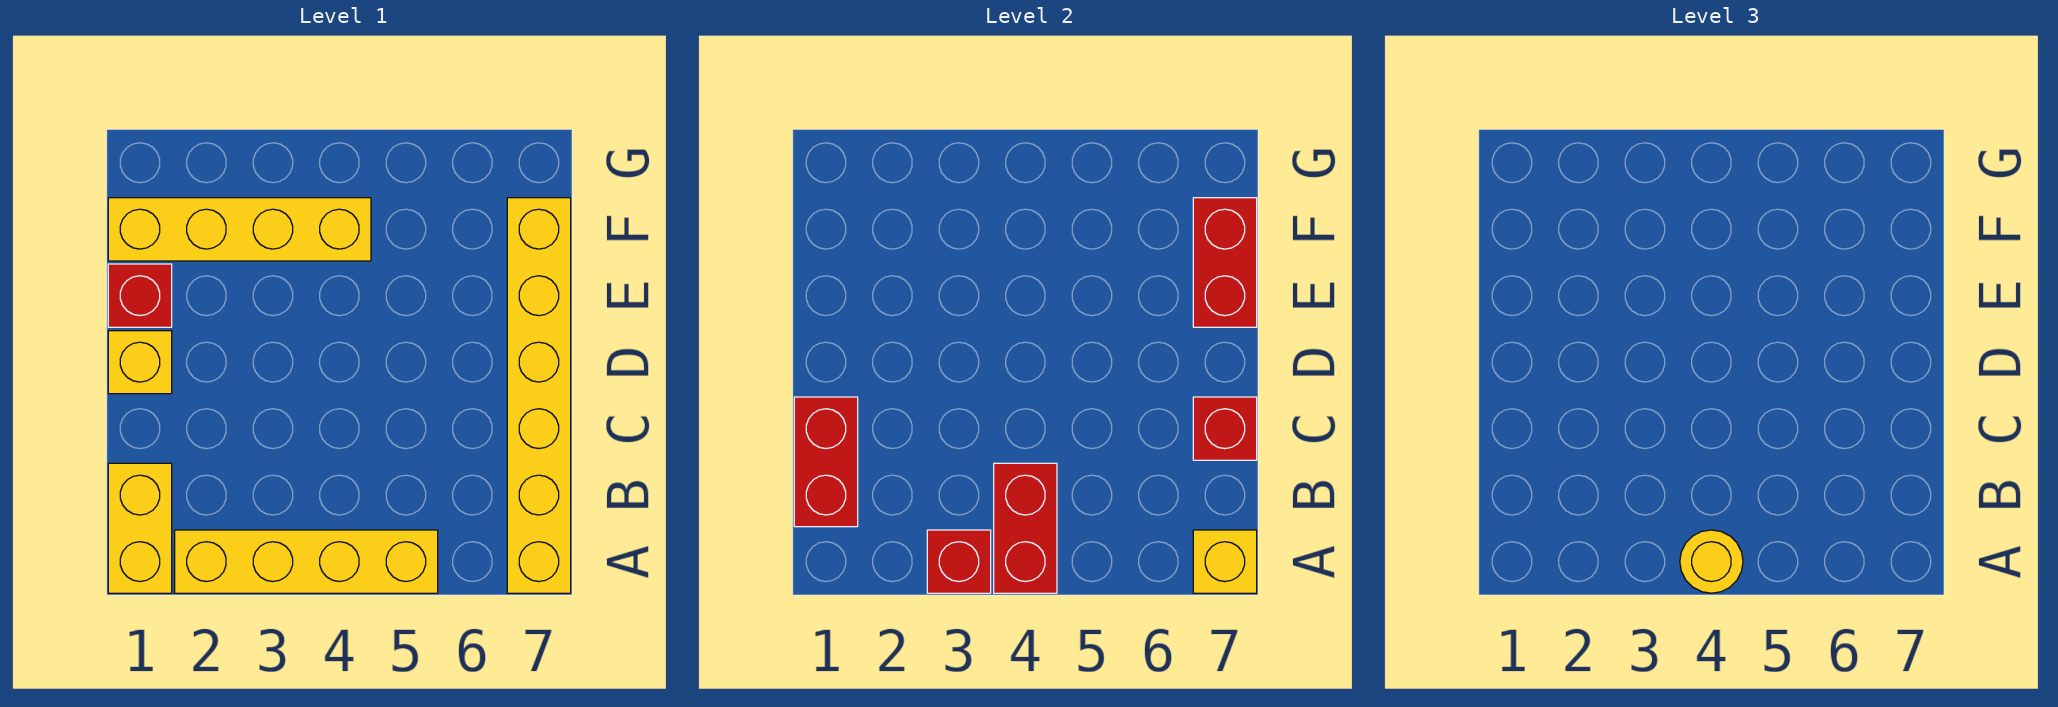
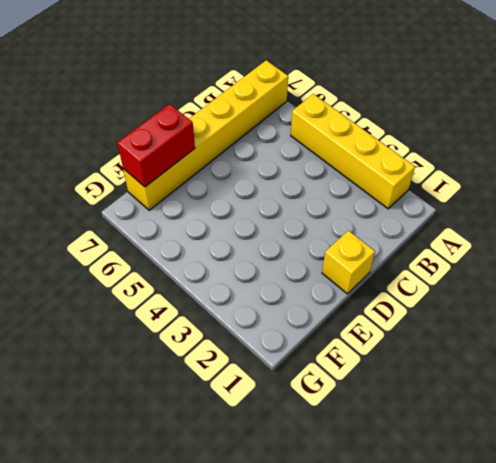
none -> yellow 1x2 brick [108,463,172,593]
none -> red 1x1 brick [108,264,172,327]
none -> yellow 1x4 brick [108,198,371,261]

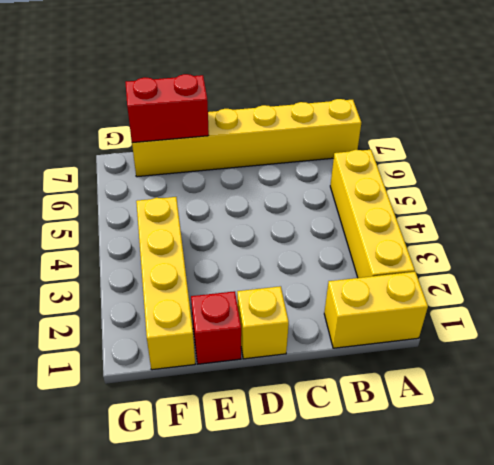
none -> red 1x1 brick [927,530,991,593]
none -> red 1x2 brick [994,463,1057,593]
none -> yellow 1x1 brick [1193,530,1257,593]

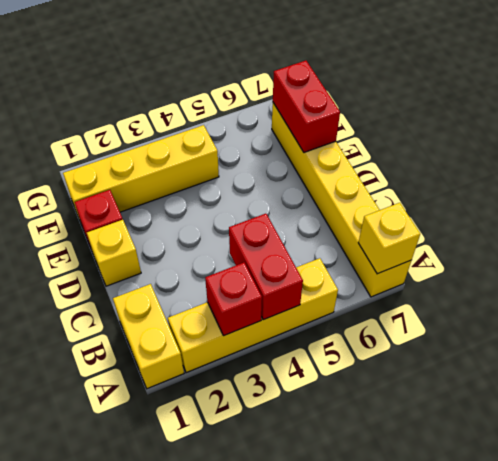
none -> red 1x2 brick [794,397,858,527]
none -> red 1x1 brick [1193,397,1257,460]
none -> yellow 1x1 round brick [1680,530,1743,593]

